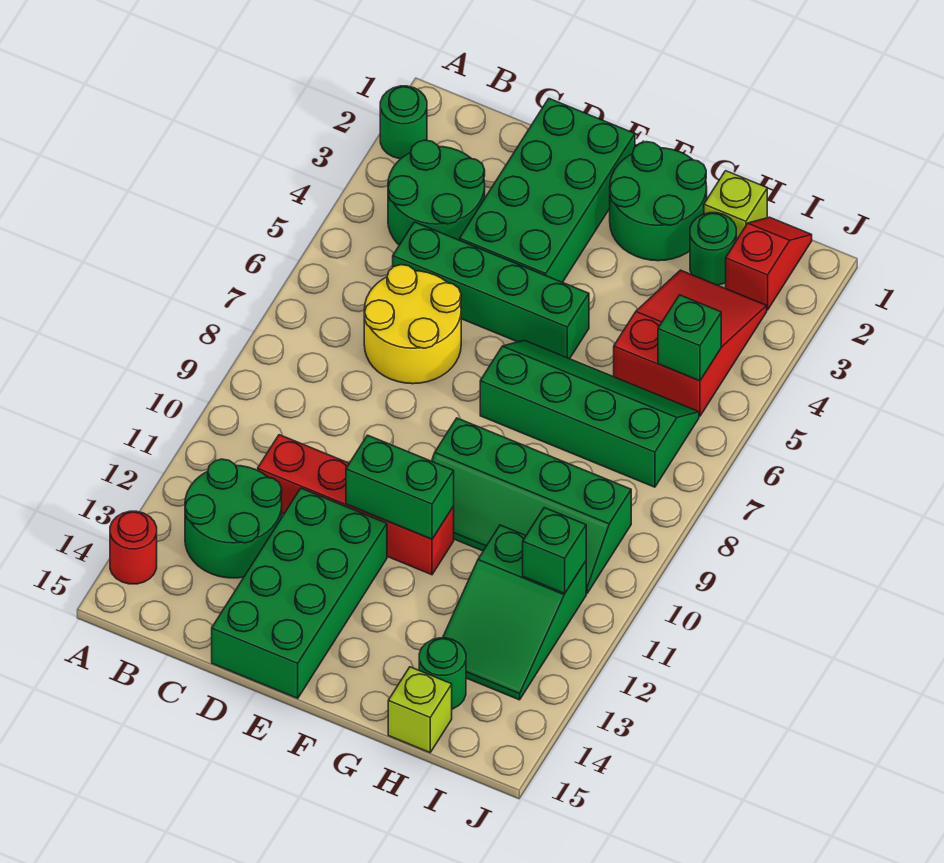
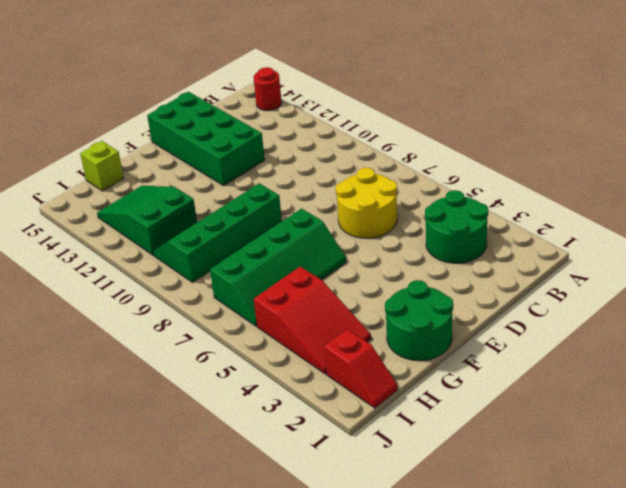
none -> green 1x1 round brick [380,86,427,159]
none -> green 2x2 round brick [185,459,282,578]
none -> green 1x4 brick [393,222,589,359]

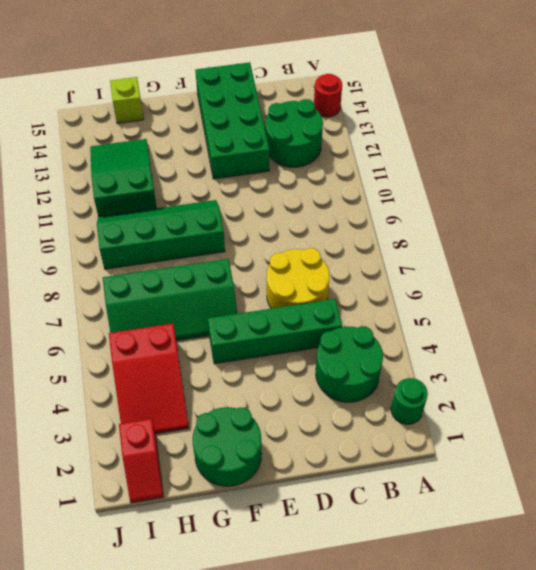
none -> red 1x4 brick [258,435,454,575]
none -> green 2x4 brick [460,99,635,282]
none -> lime 1x1 brick [704,171,767,240]

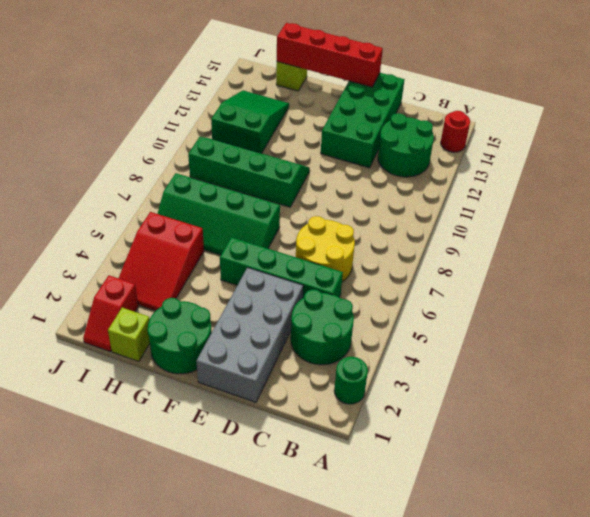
grey 2x4 brick [196,268,303,402] -> green 2x4 brick [460,99,635,282]
red 1x4 brick [277,23,383,87] -> red 1x4 brick moved to [258,435,454,575]
none -> green 1x1 round brick [690,213,736,285]
none -> green 1x1 round brick [419,638,466,709]
none -> green 1x2 brick [346,435,454,539]

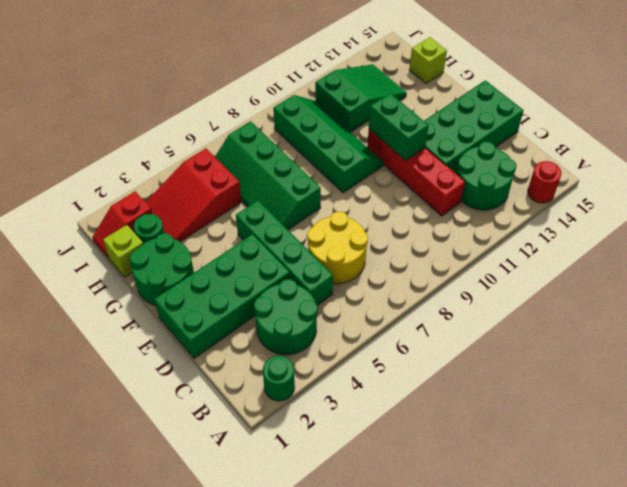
none -> green 1x1 round brick [419,638,466,709]
none -> green 1x1 brick [658,295,721,381]
none -> green 1x1 brick [523,508,586,593]

